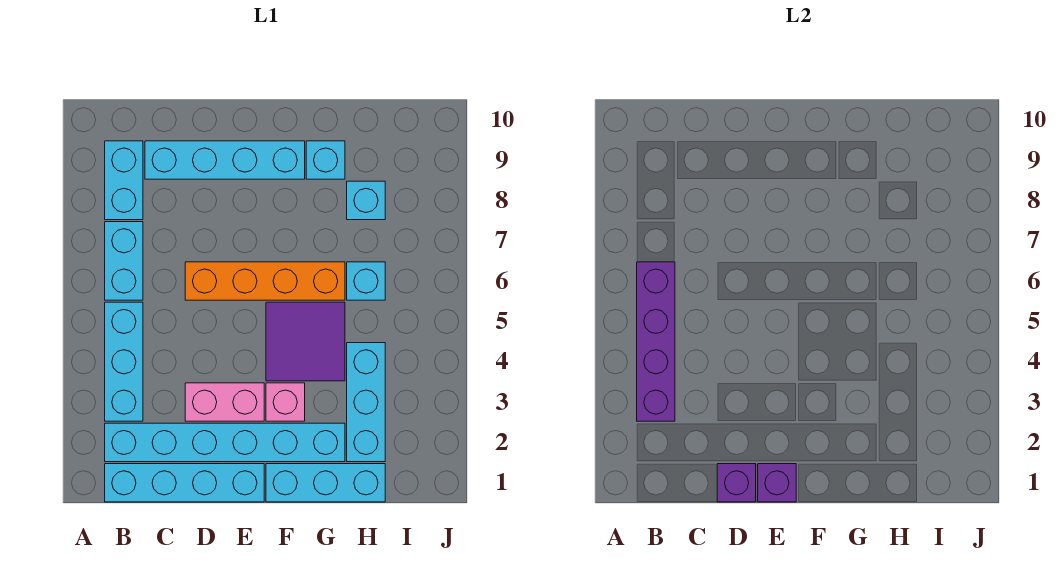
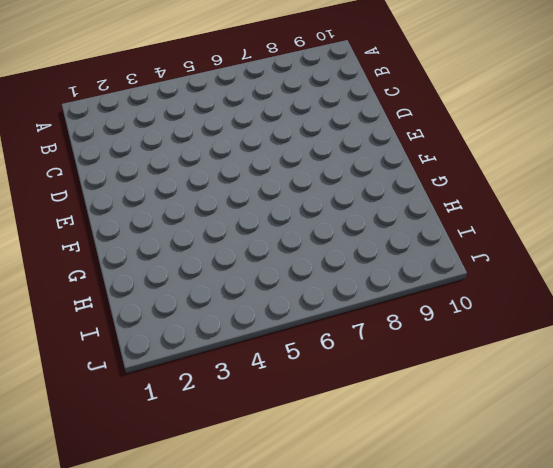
none -> cyan 1x4 brick [105,464,264,502]
none -> cyan 1x6 brick [105,423,345,462]
none -> cyan 1x3 brick [105,302,143,421]

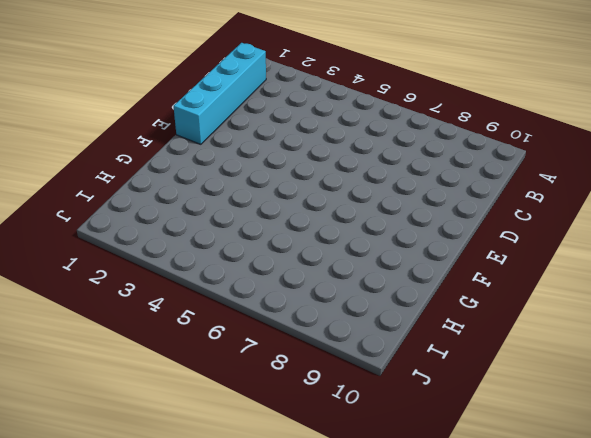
none -> cyan 1x6 brick [105,423,345,462]
none -> cyan 1x3 brick [105,302,143,421]
none -> cyan 1x2 brick [105,222,143,300]

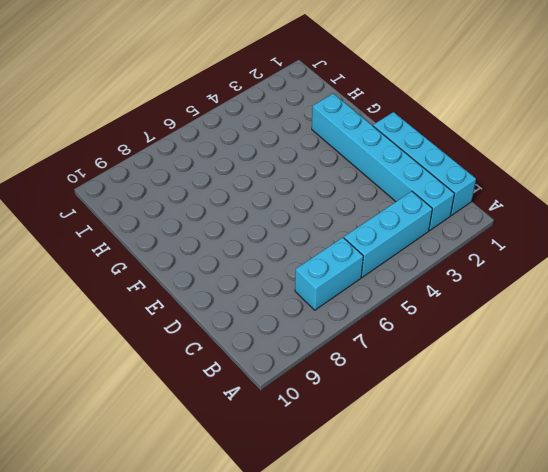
none -> cyan 1x2 brick [105,141,143,220]
none -> cyan 1x4 brick [145,141,305,179]
none -> pink 1x2 brick [185,383,264,421]

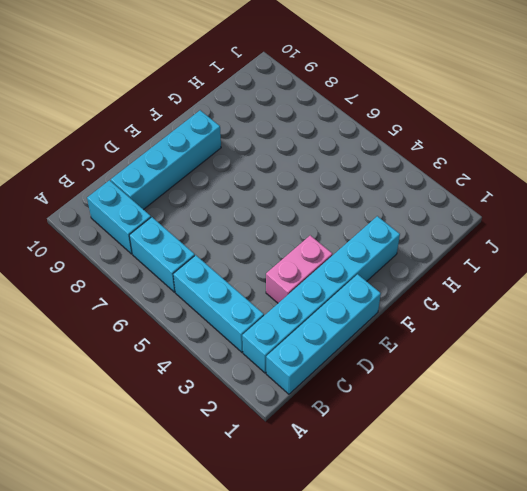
none -> orange 1x4 brick [185,262,345,300]
none -> cyan 1x3 brick [266,464,385,502]
none -> pink 1x1 brick [266,383,305,421]

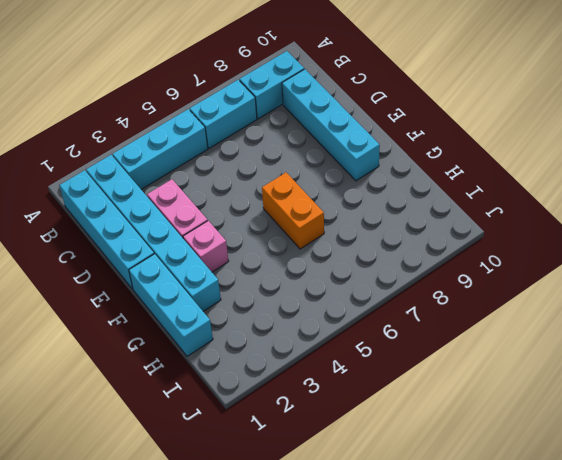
orange 1x2 brick [262,173,324,249] -> orange 1x4 brick [185,262,345,300]
none -> purple 2x2 tile [266,302,345,381]
none -> cyan 1x1 brick [306,141,345,179]
none -> cyan 1x3 brick [347,343,385,462]

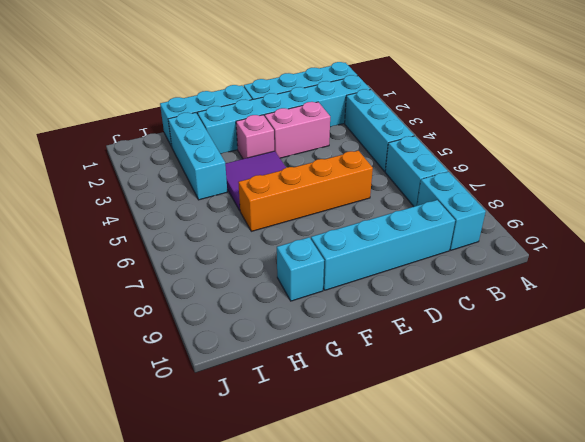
none -> cyan 1x1 brick [347,262,385,300]
none -> cyan 1x1 brick [347,181,385,220]
none -> purple 1x4 brick [637,262,675,421]

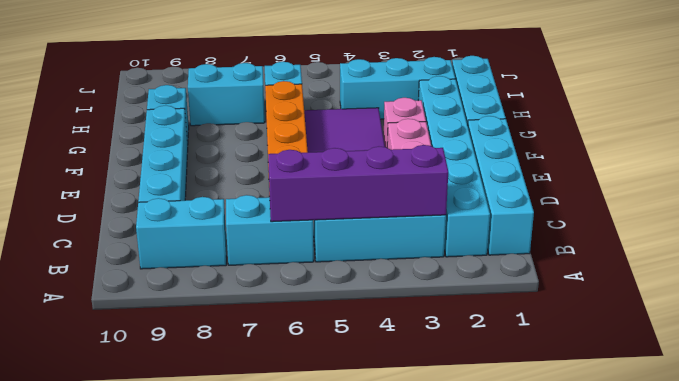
cyan 1x2 brick [188,63,265,126] -> cyan 1x1 brick [347,181,385,220]
none -> purple 1x1 brick [717,464,756,502]
none -> purple 1x1 brick [758,464,796,502]

